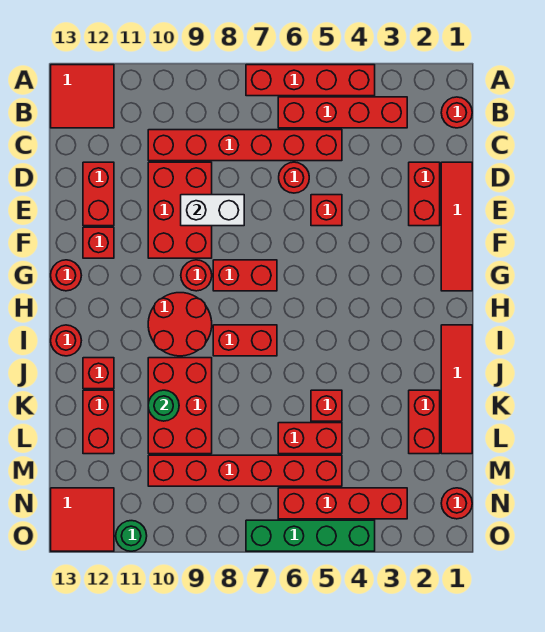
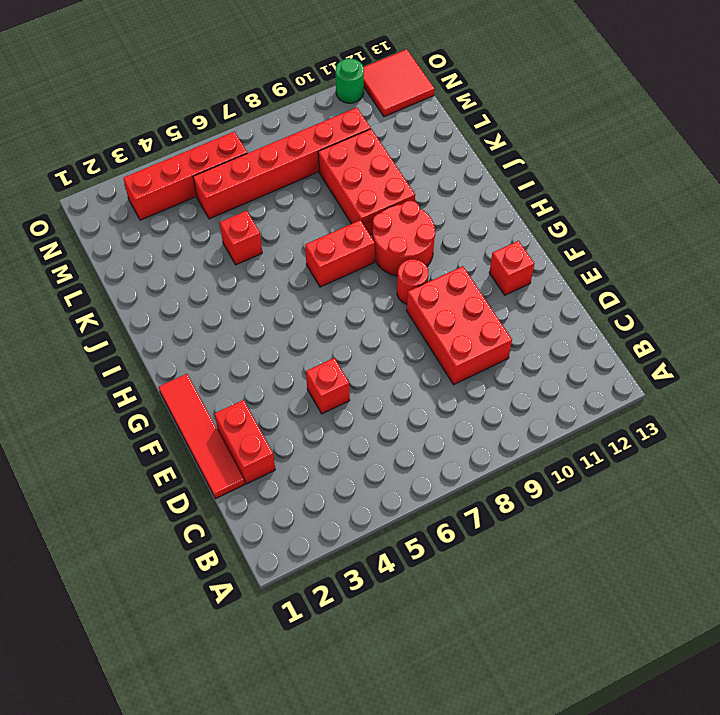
none -> red 1x4 brick [246,65,375,96]
none -> red 2x2 tile [51,65,114,128]
none -> red 1x1 round brick [441,97,472,128]
none -> red 1x4 brick [278,97,407,128]

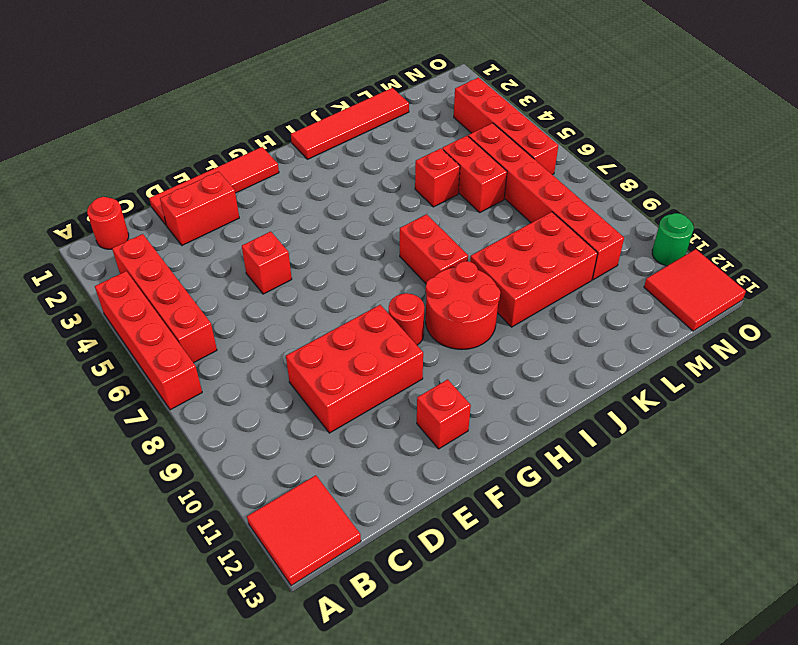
none -> red 1x6 brick [148,130,342,161]
none -> red 1x1 round brick [279,162,309,193]
none -> red 1x2 brick [83,162,114,226]
none -> red 1x2 brick [213,260,277,291]

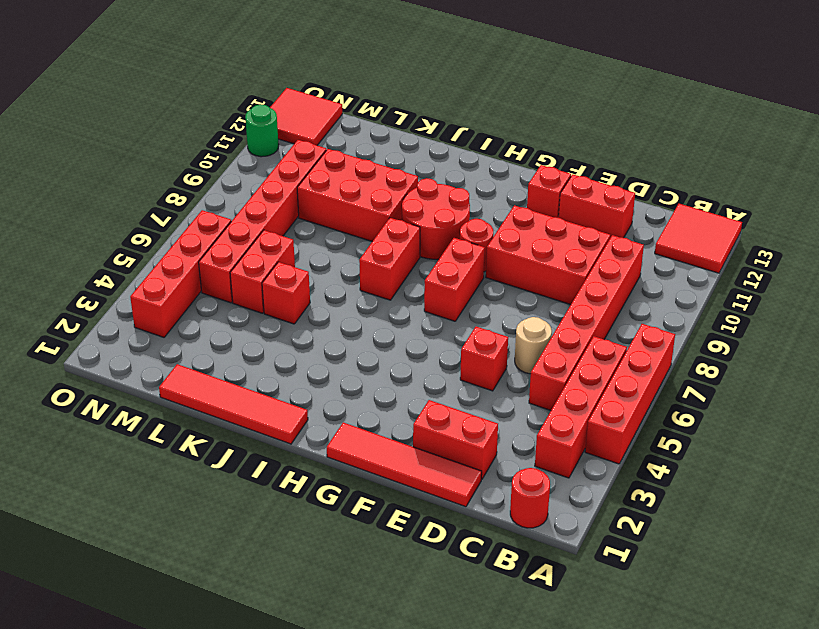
tan 1x1 round brick [515,317,552,374] -> red 1x1 round brick [279,162,309,193]
none -> red 1x1 round brick [51,260,81,291]
none -> red 1x1 round brick [51,325,81,356]
none -> red 1x1 brick [83,358,114,389]
none -> red 1x2 brick [409,390,440,454]

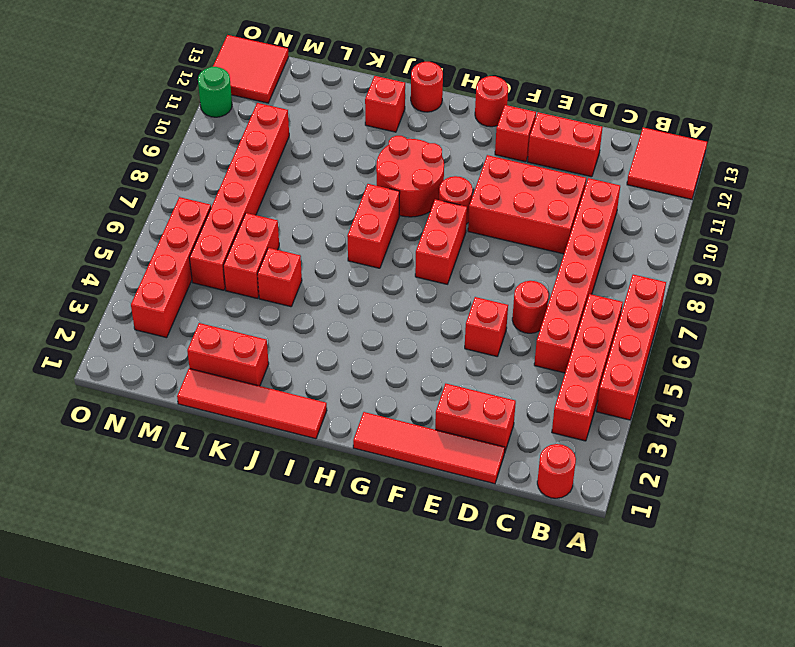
none -> red 2x3 brick [148,358,212,454]
none -> red 1x2 brick [83,390,114,454]
none -> red 1x1 round brick [441,488,472,519]
none -> green 1x4 brick [246,520,375,551]

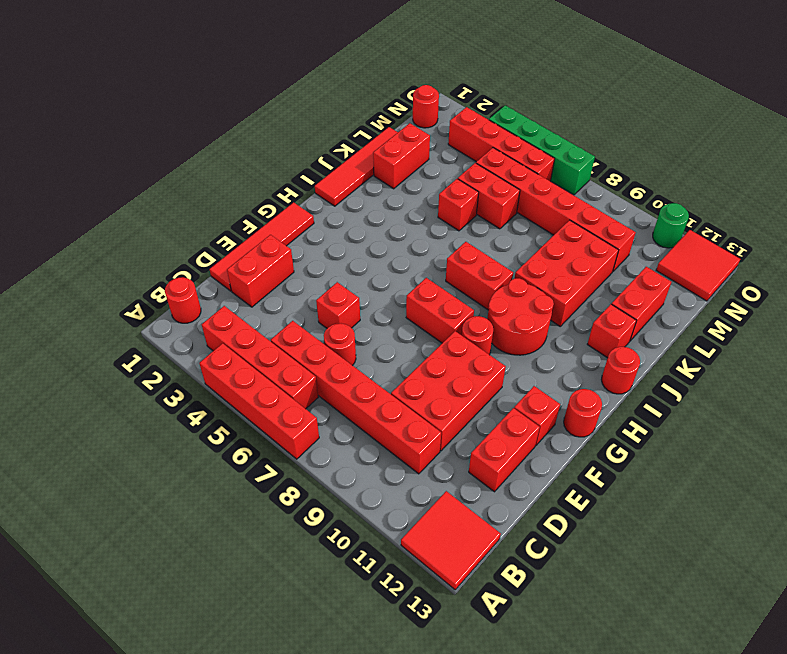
none -> white 1x2 brick [181,195,244,226]
none -> green 1x1 round brick [148,390,179,421]

